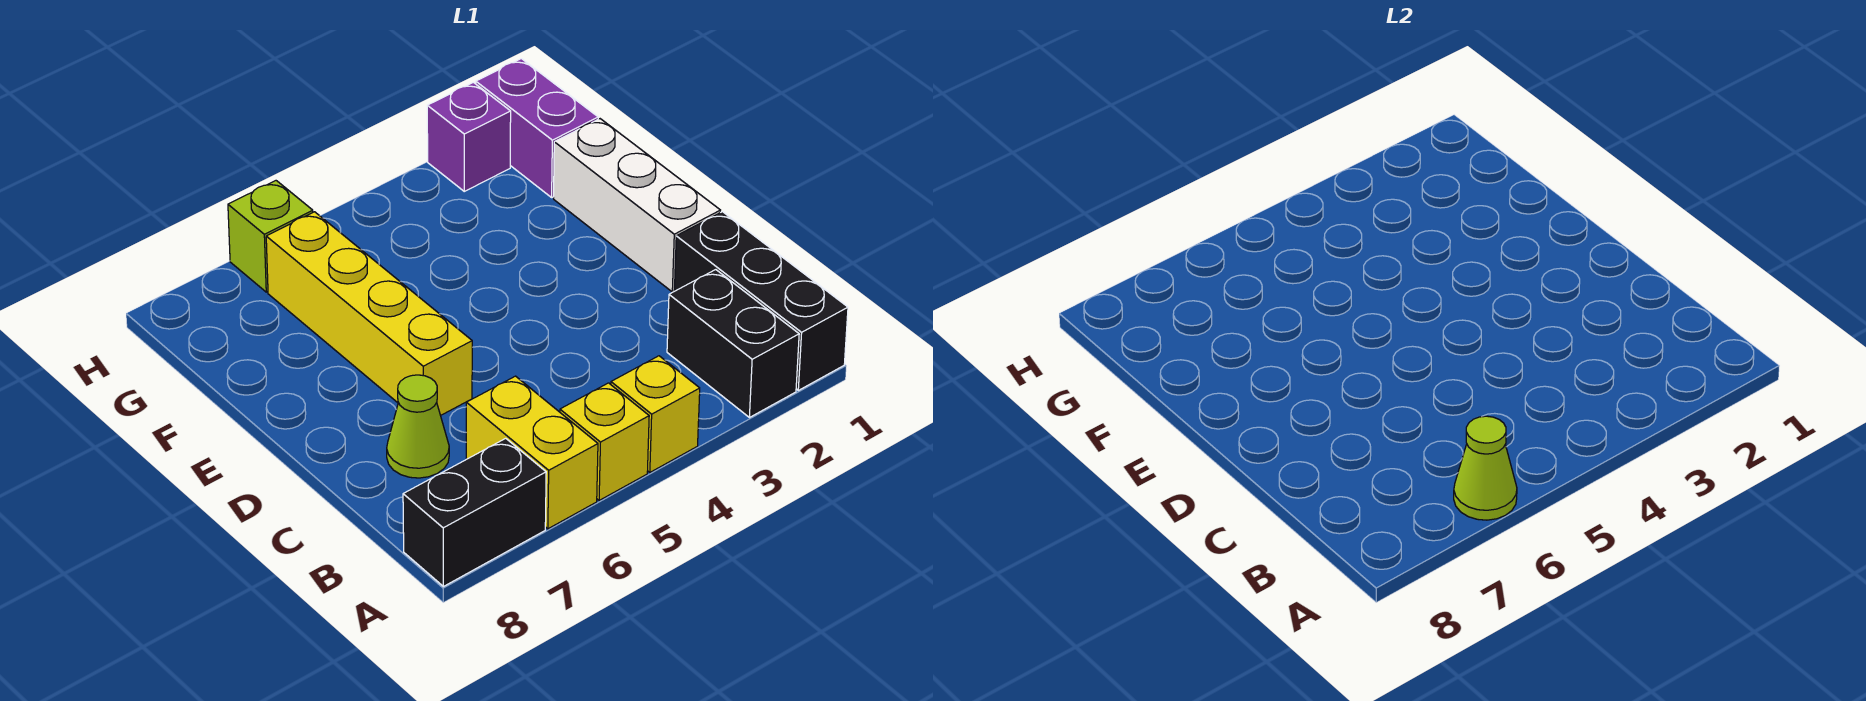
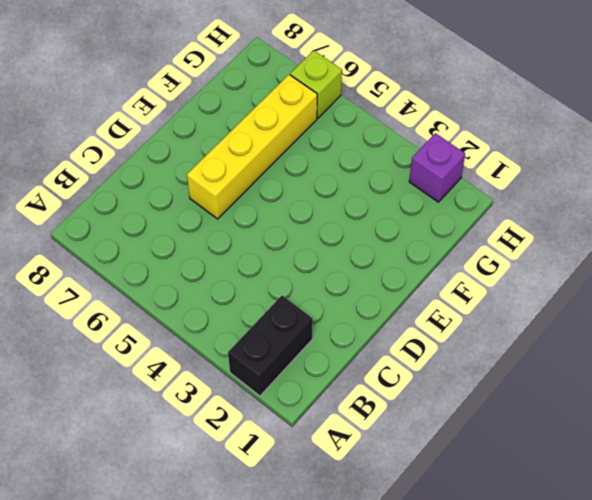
none -> black 1x3 brick [674,212,848,390]
none -> yellow 1x1 brick [611,356,700,472]
none -> yellow 1x1 brick [560,383,649,500]

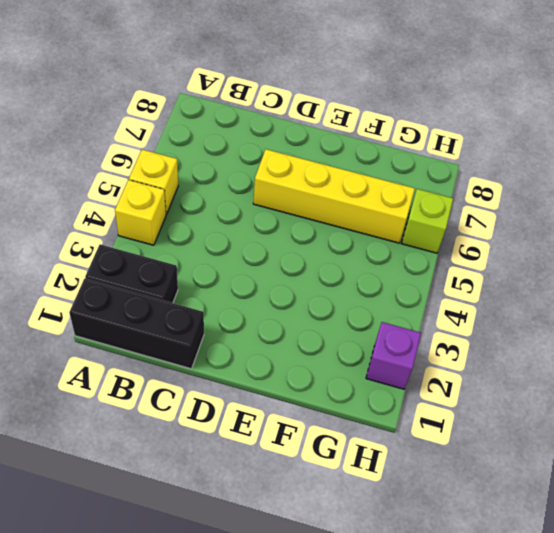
none -> yellow 1x2 brick [466,376,598,529]
none -> black 1x2 brick [403,438,546,586]
none -> lime 1x1 cone [387,375,449,478]

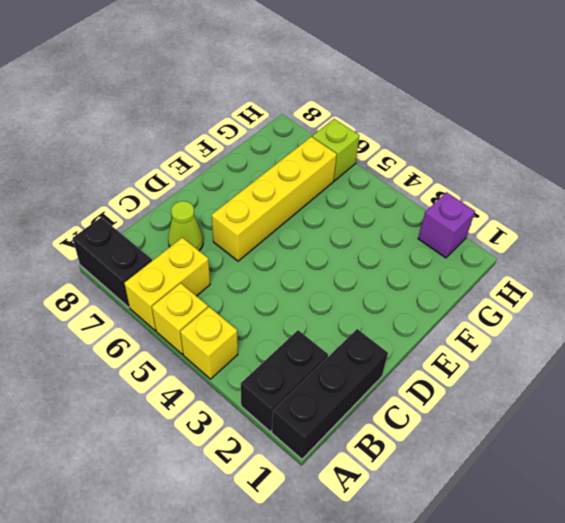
none -> white 1x3 brick [554,119,720,292]
none -> purple 1x2 brick [476,59,598,197]
none -> lime 1x1 cone [1454,416,1517,520]

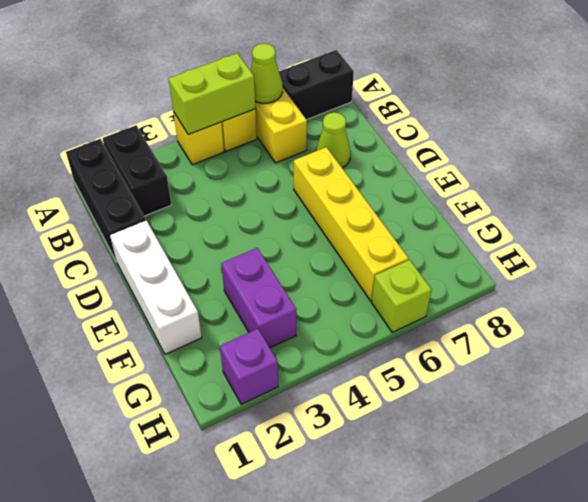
lime 1x2 brick [169,53,256,135] -> none
purple 1x2 brick [221,248,296,348] -> purple 1x2 brick moved to [476,59,598,197]

